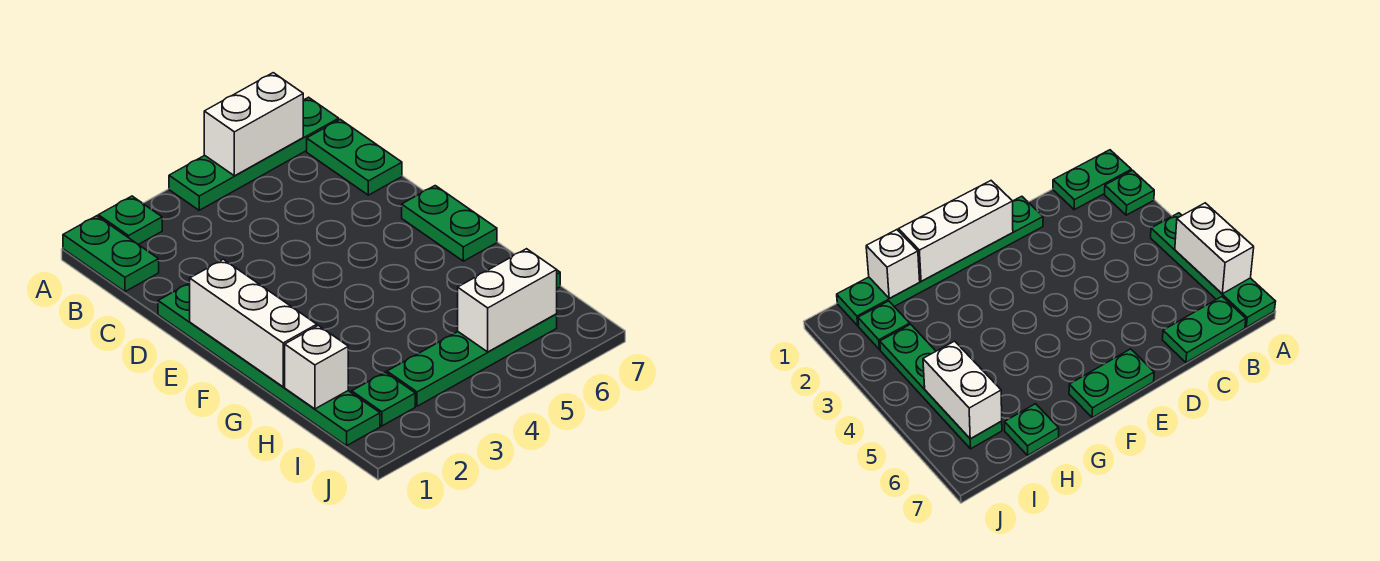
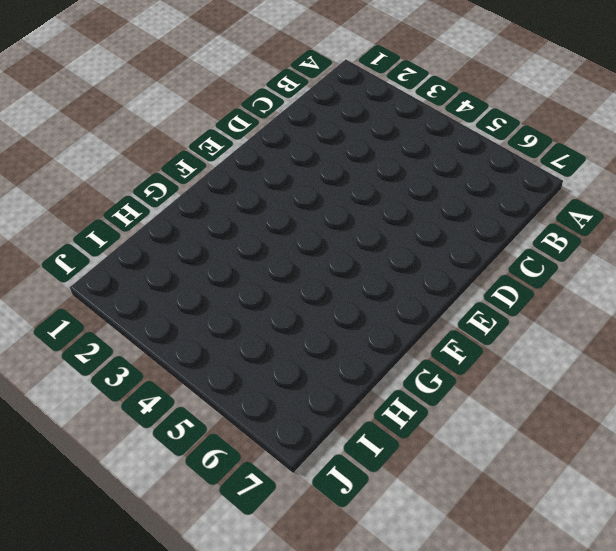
none -> green 1x2 plate [63,216,159,292]
none -> green 1x1 plate [98,196,162,245]
none -> green 1x4 plate [169,97,339,210]

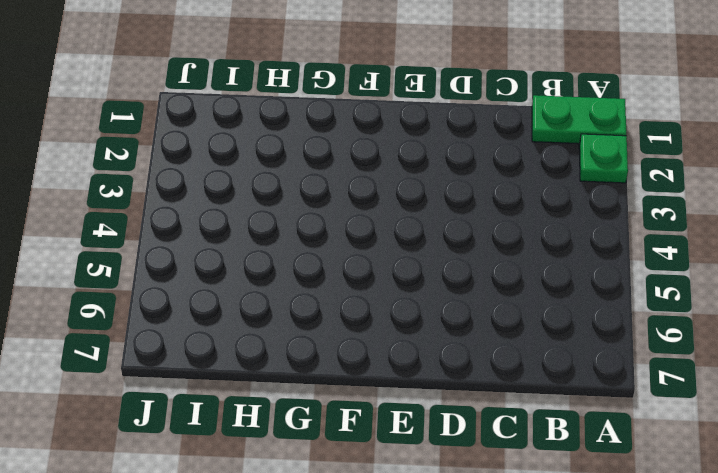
none -> green 1x4 plate [169,97,339,210]
none -> green 1x2 plate [307,119,402,195]
none -> green 1x6 plate [158,283,380,446]

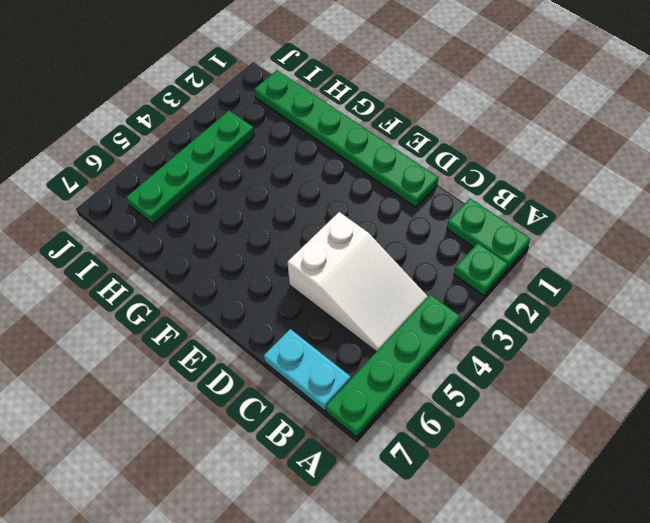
white 2x3 slope [287,212,428,352] -> none
cyan 1x2 plate [264,329,351,411] -> green 1x2 plate [307,119,402,195]
none -> green 1x2 plate [402,186,497,261]
none -> green 1x1 plate [1005,404,1059,455]
none -> green 1x1 plate [352,372,415,426]

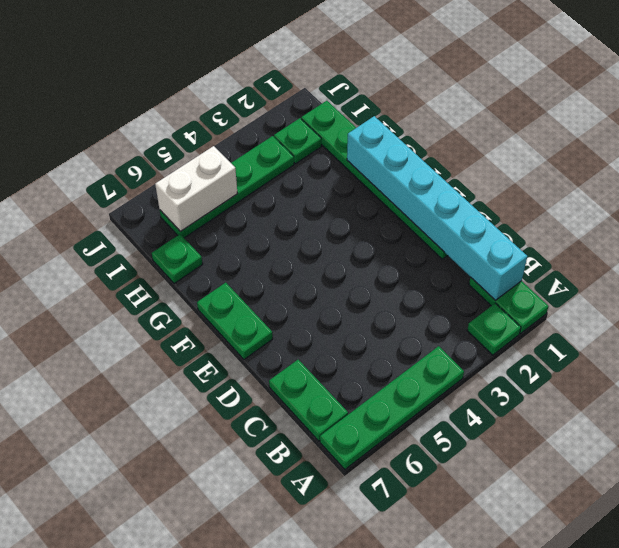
cyan 1x6 brick [347,116,527,300] -> white 1x3 brick [190,259,317,387]
none -> white 1x2 brick [204,73,303,176]
none -> white 1x1 brick [285,325,348,409]

